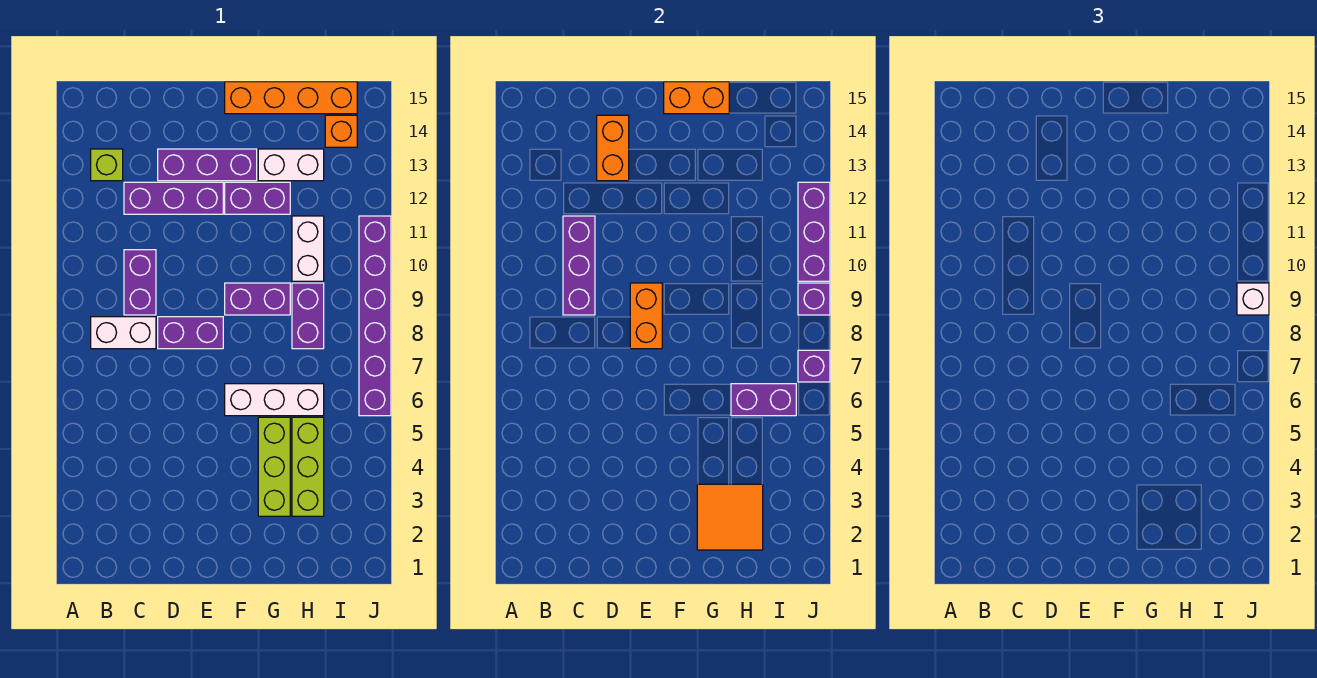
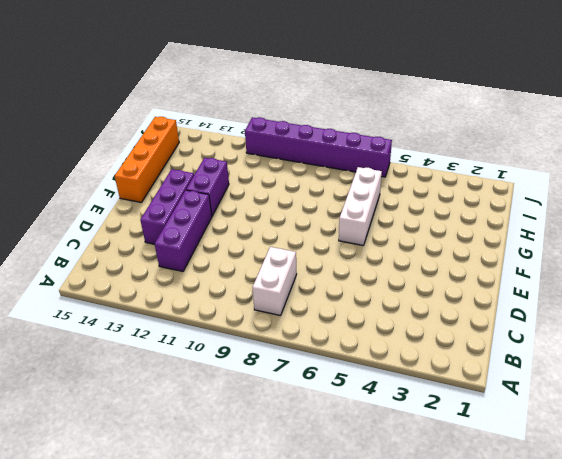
none -> lime 1x1 brick [91,149,123,181]
none -> purple 1x2 brick [124,250,156,315]
none -> purple 1x2 brick [158,317,223,349]

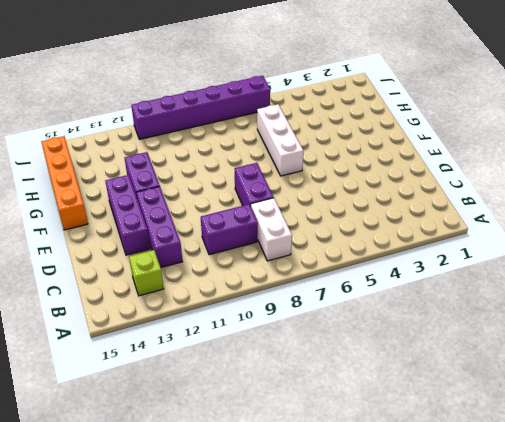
none -> purple 1x2 brick [225,283,290,315]
none -> lime 1x3 brick [258,417,290,516]
none -> white 1x2 brick [258,149,324,181]

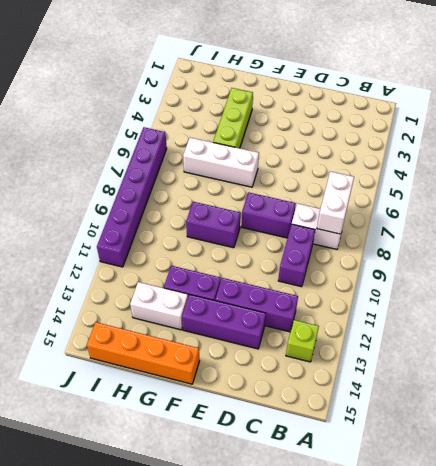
white 1x2 brick [317,171,354,234] -> white 1x2 brick moved to [292,216,324,281]
none -> lime 1x3 brick [292,417,324,516]
none -> purple 1x2 brick [292,283,324,349]
none -> orange 1x1 brick [325,115,357,147]

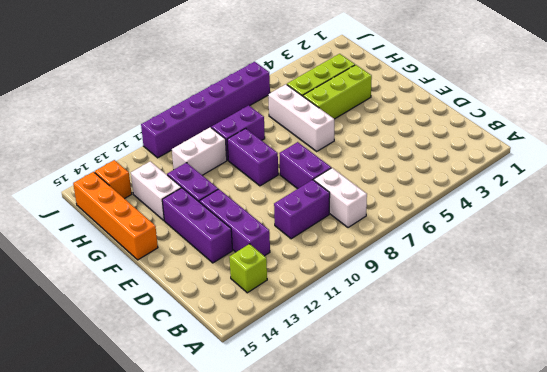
none -> purple 1x3 brick [563,216,595,315]
none -> orange 1x2 brick [597,115,629,181]
none -> orange 1x2 brick [630,283,662,349]

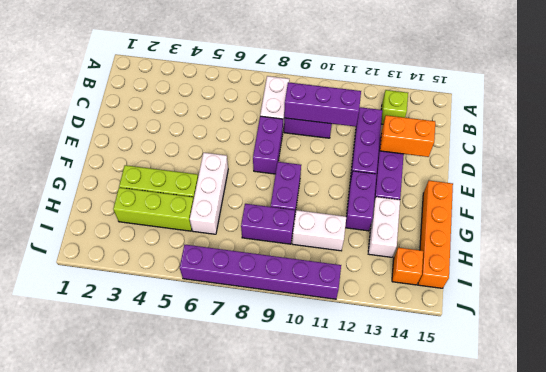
none -> orange 1x2 brick [630,283,662,349]
none -> orange 1x2 brick [664,82,729,114]
none -> orange 2x2 tile [697,484,763,550]

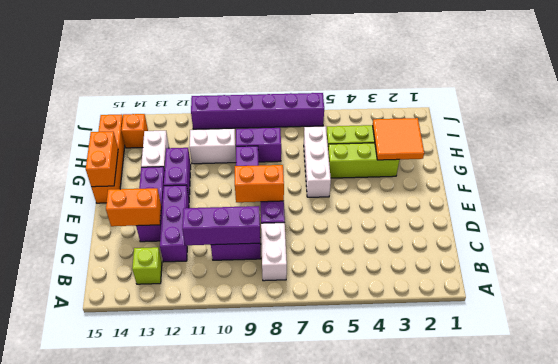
none -> purple 1x2 brick [731,384,796,416]
none -> purple 1x1 brick [798,350,830,382]
none -> purple 1x1 brick [798,283,830,315]

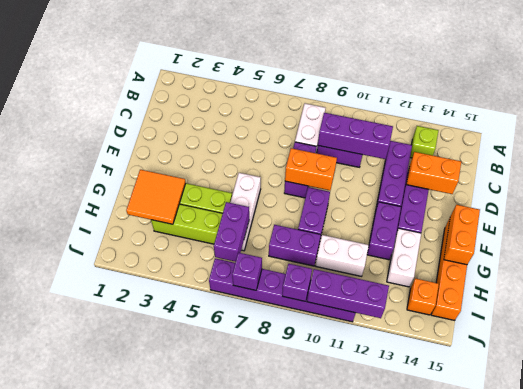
none -> white 1x1 brick [1237,283,1269,315]

